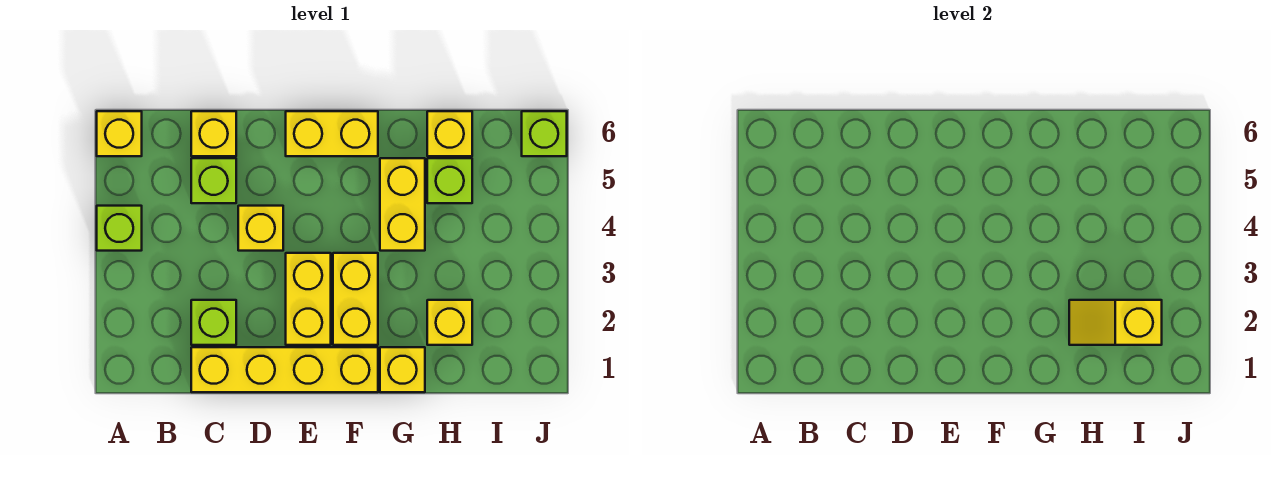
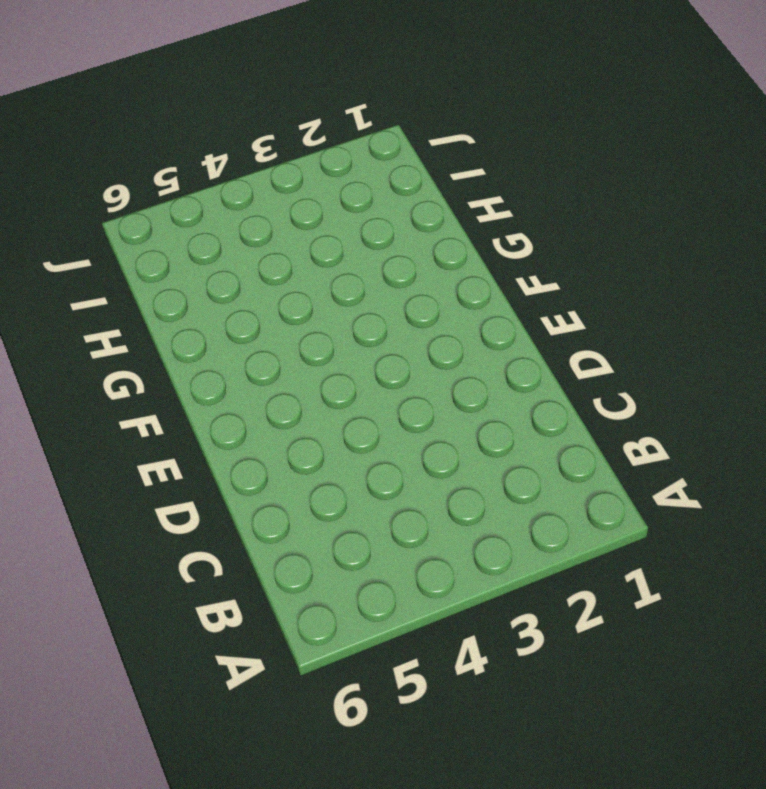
none -> lime 1x1 brick [97,206,142,251]
none -> yellow 1x1 brick [97,111,142,156]
none -> yellow 1x4 brick [191,347,378,392]

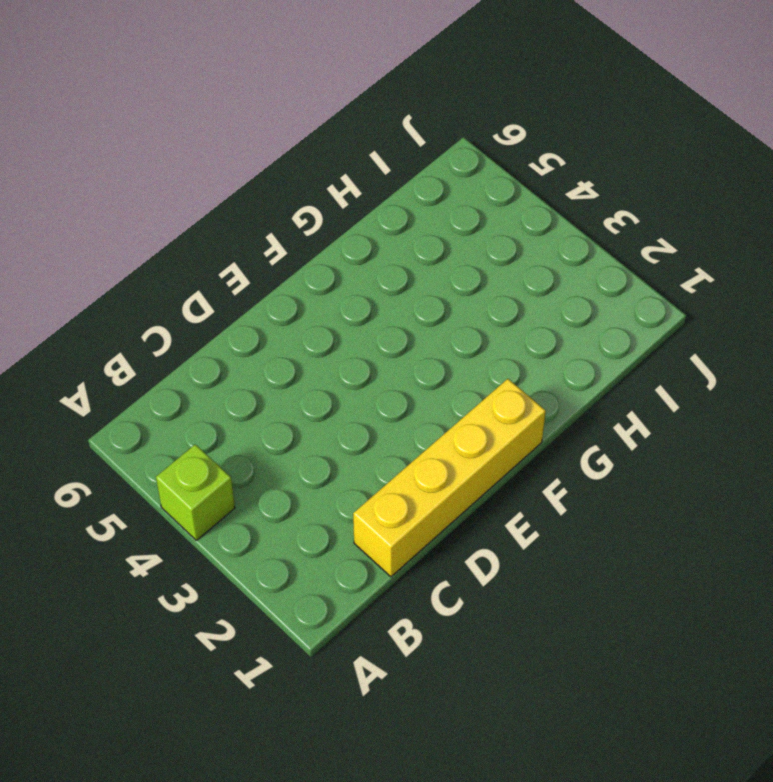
none -> yellow 1x1 brick [97,111,142,156]
none -> lime 1x1 brick [191,300,236,345]
none -> lime 1x1 brick [191,158,236,203]

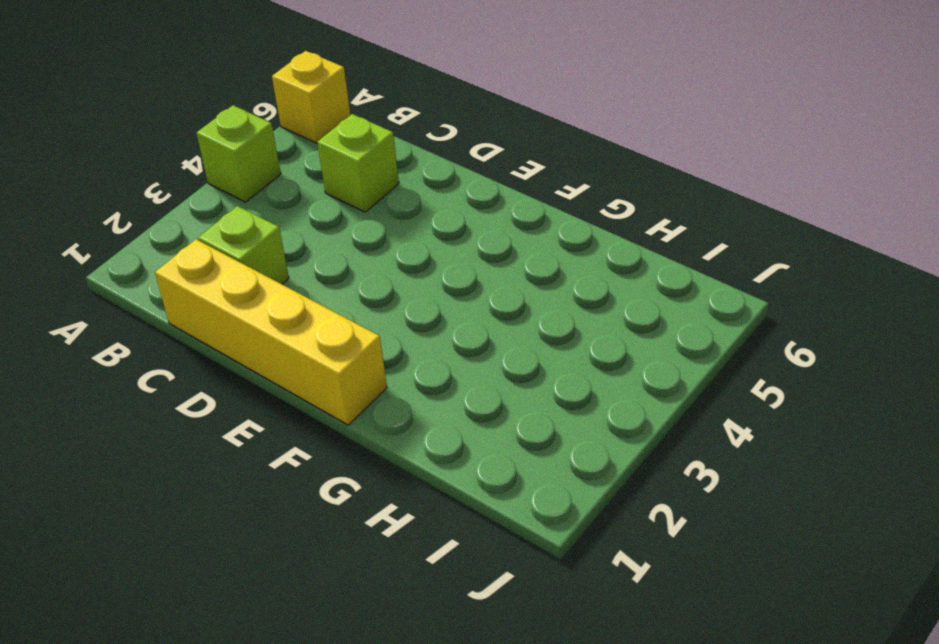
none -> yellow 1x1 brick [191,111,236,156]
none -> yellow 1x1 brick [238,206,283,251]
none -> yellow 1x2 brick [286,253,331,345]

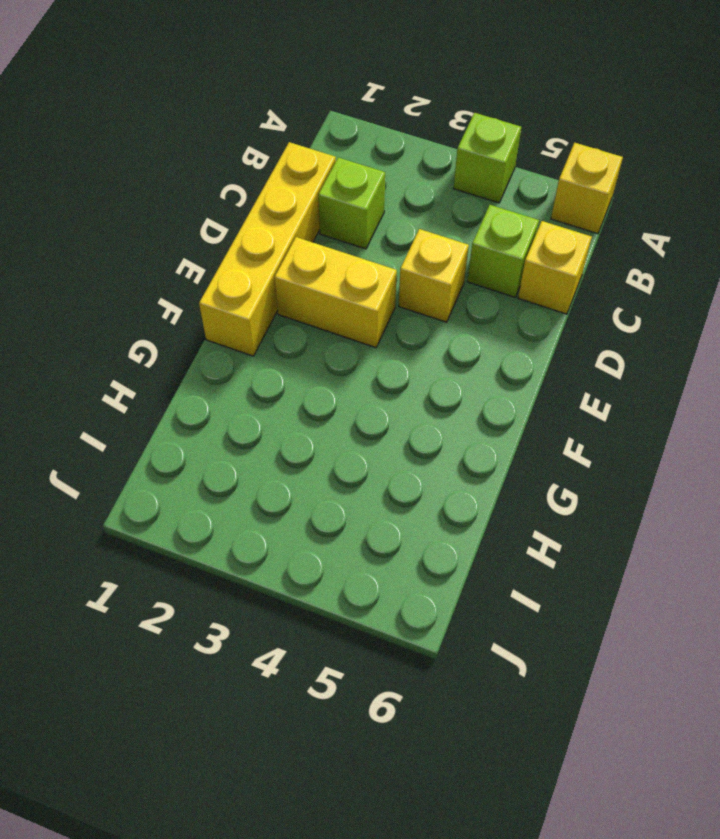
none -> yellow 1x2 brick [286,111,378,156]
none -> yellow 1x2 brick [333,253,378,345]
none -> yellow 1x1 brick [380,347,425,392]

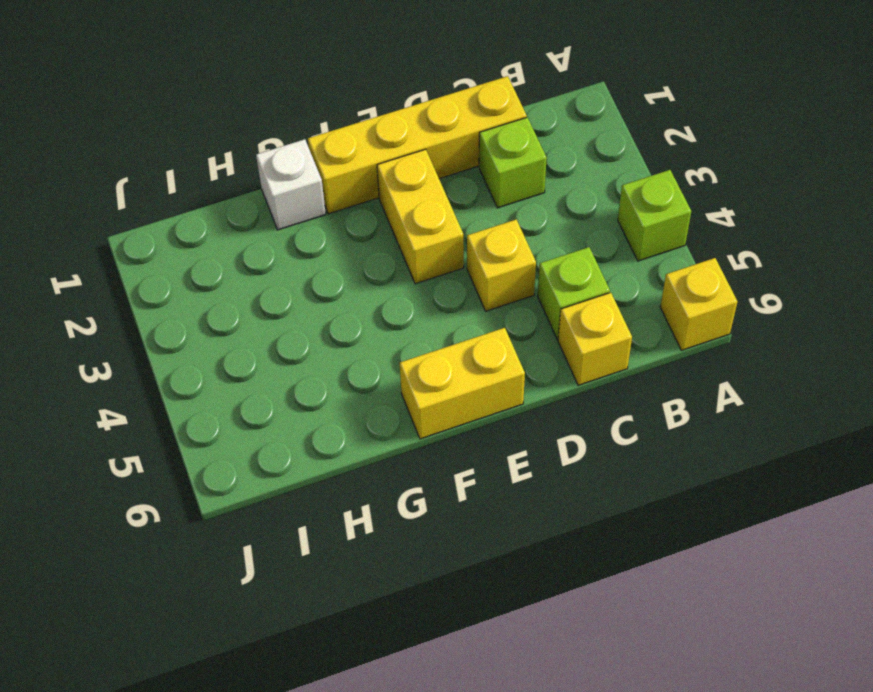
white 1x1 brick [256,139,326,230] -> yellow 1x1 brick [380,347,425,392]
none -> yellow 1x2 brick [333,253,378,345]
none -> yellow 1x2 brick [380,158,425,251]
none -> yellow 1x1 brick [427,300,472,345]

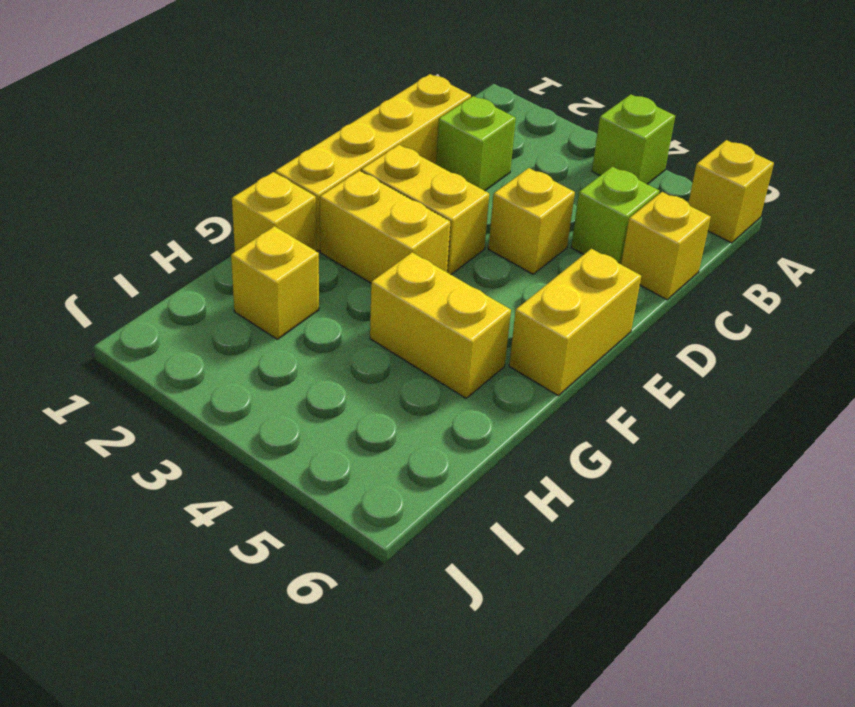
none -> lime 1x1 brick [427,158,472,203]
none -> yellow 1x1 brick [427,111,472,156]
none -> lime 1x1 brick [522,111,567,156]

